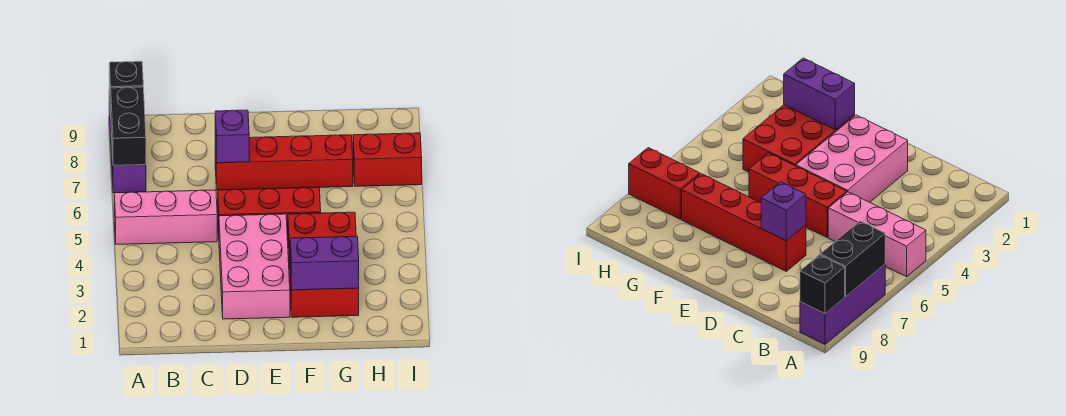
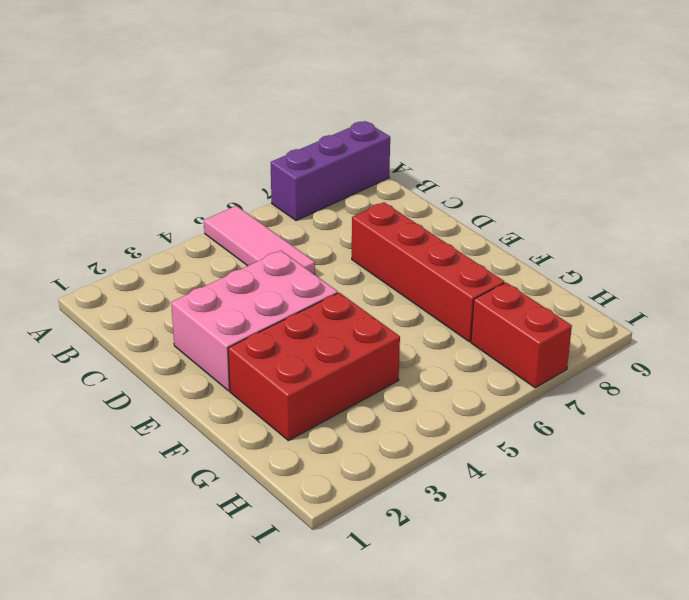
pink 1x3 tile [204,206,315,275] -> pink 1x3 brick [114,190,217,244]
none -> red 1x3 brick [218,187,321,240]
none -> black 1x2 brick [111,87,146,165]

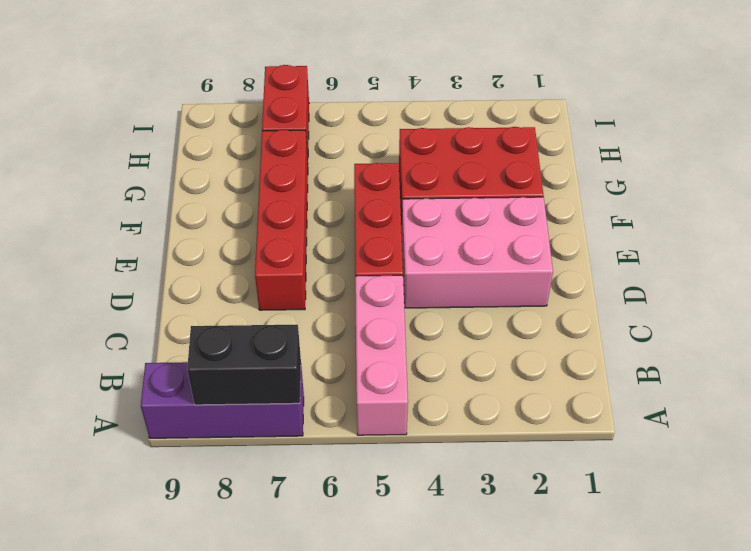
none -> black 1x1 brick [109,61,143,110]
none -> purple 1x1 brick [215,110,249,163]

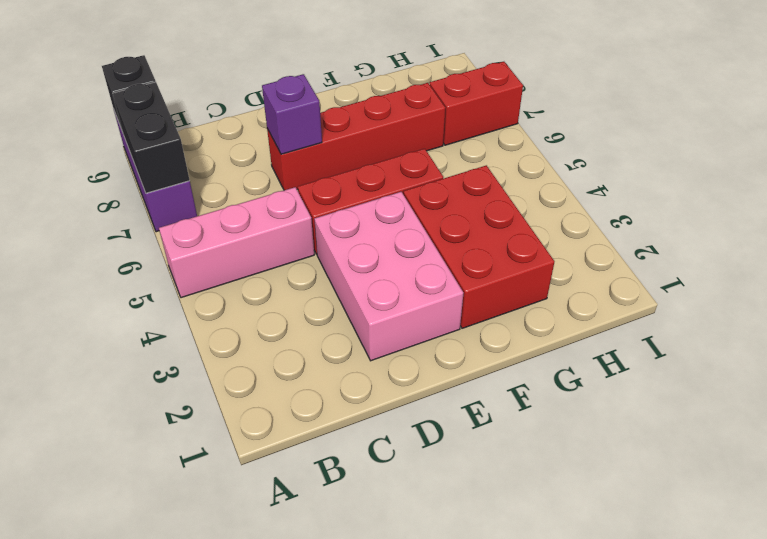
none -> purple 1x2 brick [290,236,359,290]

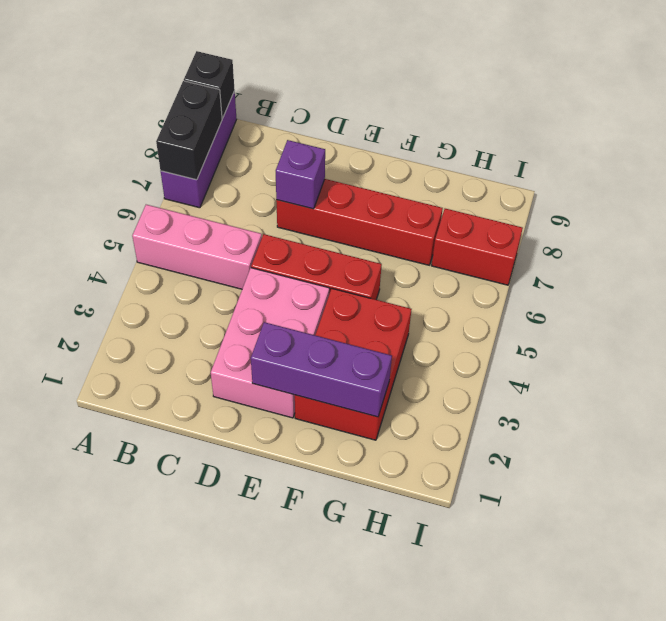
purple 1x3 brick [251,322,392,417] -> purple 1x2 brick [290,236,359,290]

